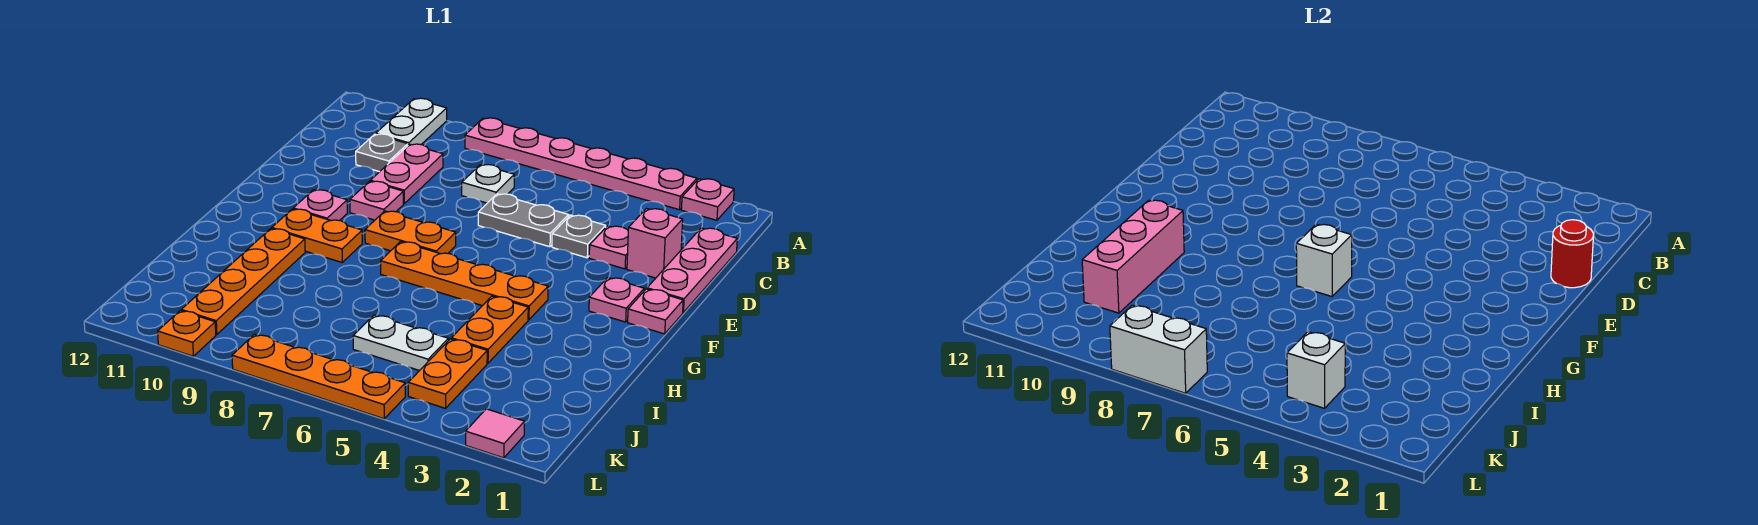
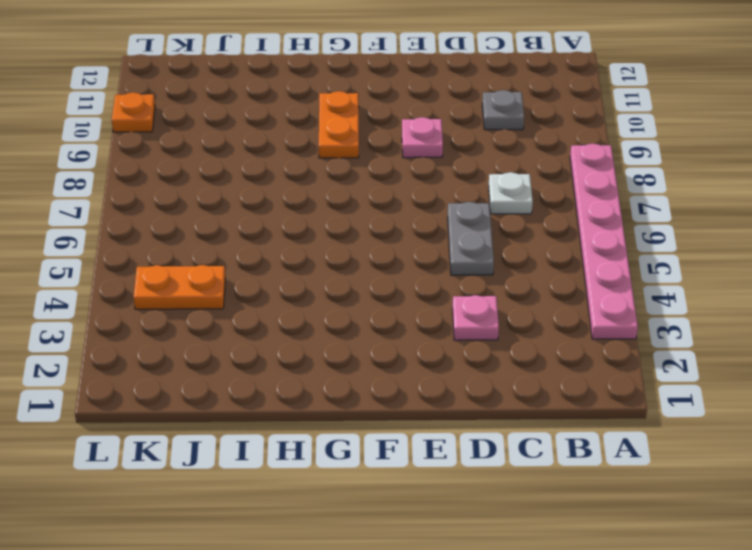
none -> pink 1x1 plate [681,179,734,220]
none -> white 1x2 plate [376,98,447,145]
none -> pink 1x3 plate [647,228,737,312]
none -> pink 1x2 plate [371,144,443,203]

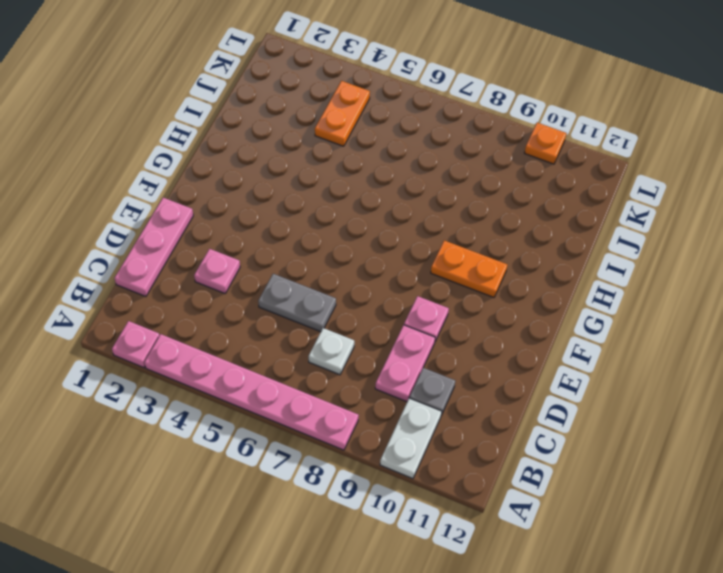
none -> pink 1x1 brick [627,209,683,278]
none -> grey 1x1 plate [552,215,606,258]
none -> pink 1x1 plate [628,289,683,334]
none -> pink 1x1 plate [589,278,644,322]

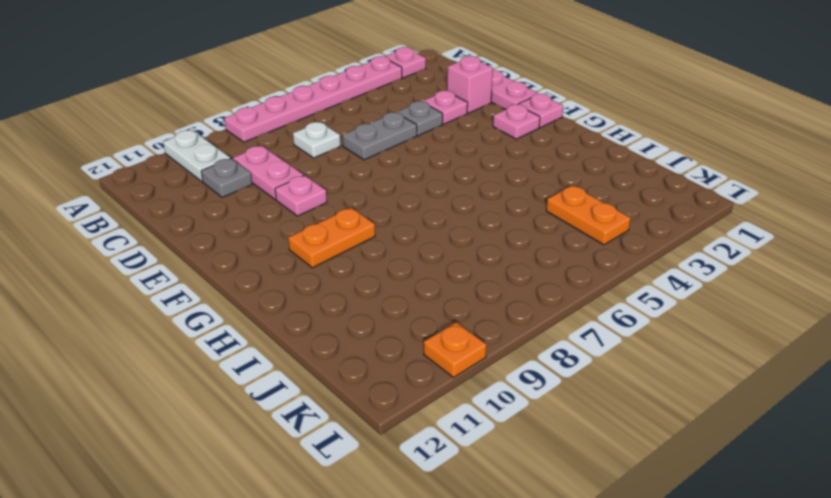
none -> orange 1x2 plate [365,211,456,254]
none -> pink 1x1 plate [293,190,347,221]
none -> orange 1x4 plate [381,242,548,320]
none -> orange 1x2 plate [451,296,528,363]

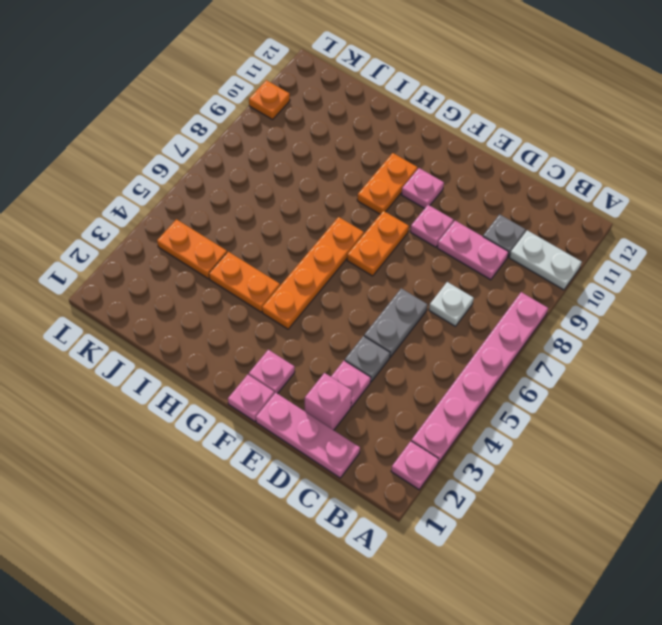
none -> orange 1x4 plate [181,229,305,335]
none -> white 1x2 plate [353,315,449,371]
none -> pink 1x1 tile [466,409,524,458]
none -> orange 1x4 plate [232,334,405,419]

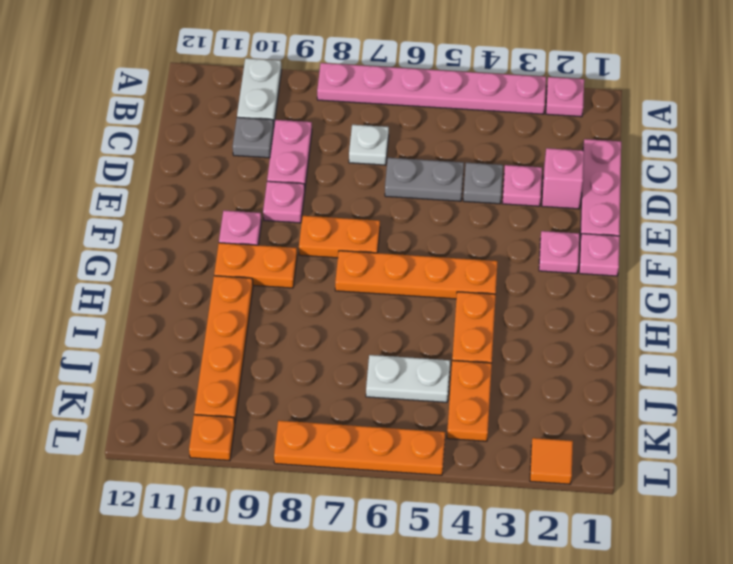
orange 1x1 tile [530,438,573,484] -> pink 1x1 tile [466,409,524,458]
none -> red 1x1 round brick [1551,220,1593,288]
none -> white 1x1 brick [1296,224,1352,297]
none -> pink 1x3 brick [1082,200,1184,313]
none -> white 1x1 brick [1287,332,1345,408]

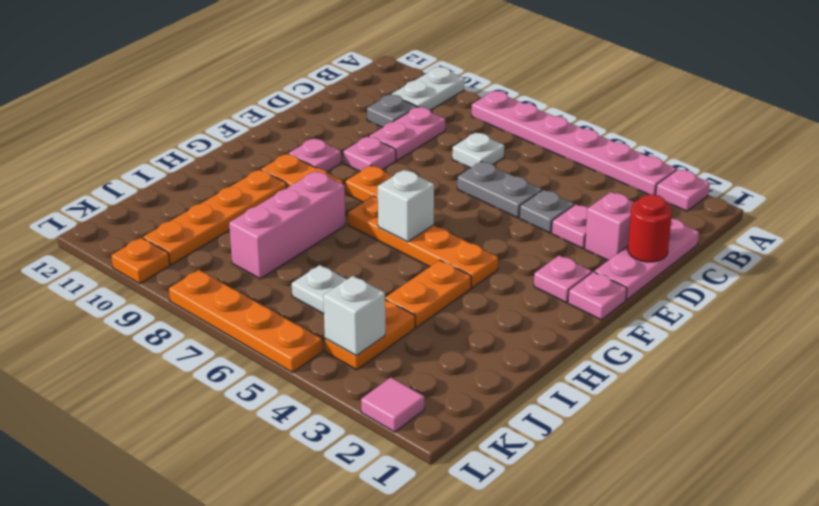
pink 1x3 brick [229,171,345,279] -> pink 1x3 brick moved to [1082,200,1184,313]
none -> white 1x2 brick [1110,305,1207,393]

